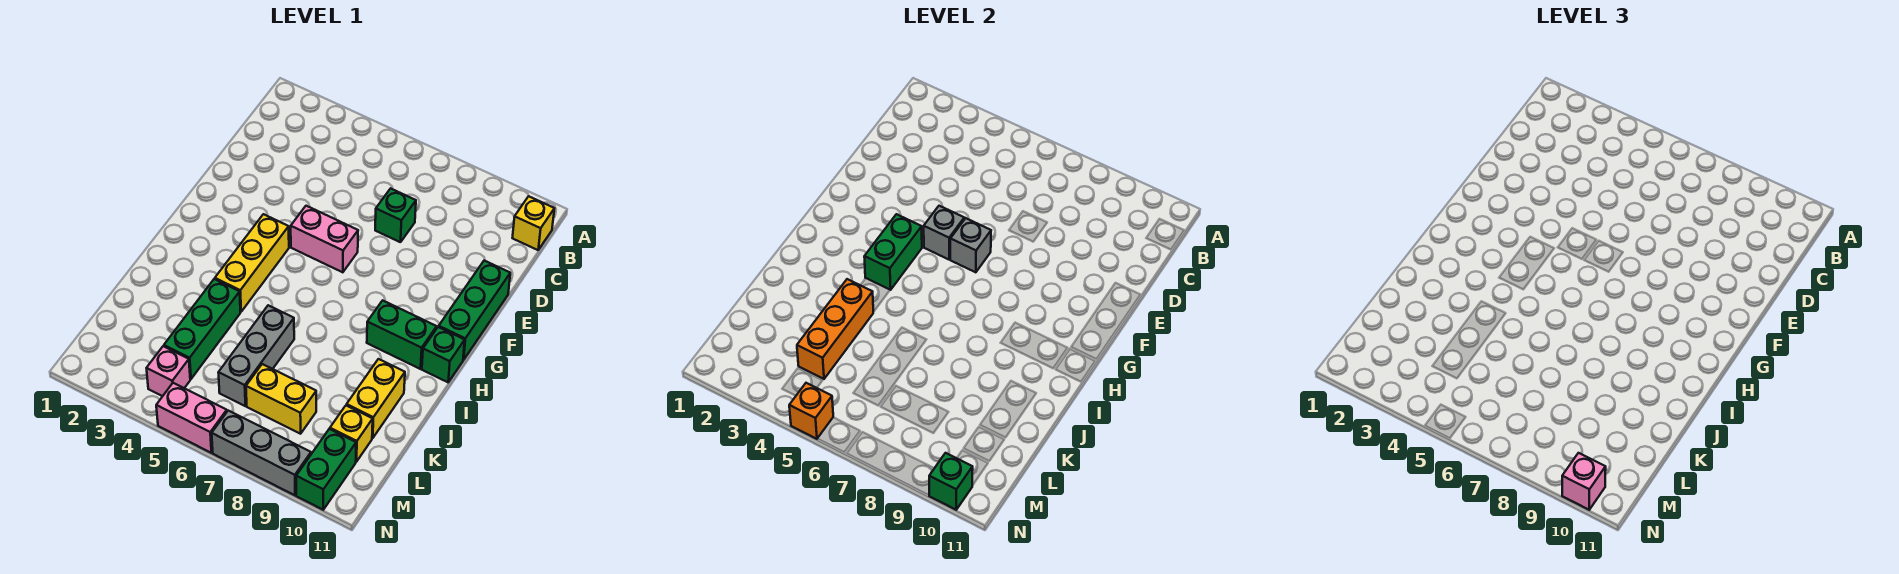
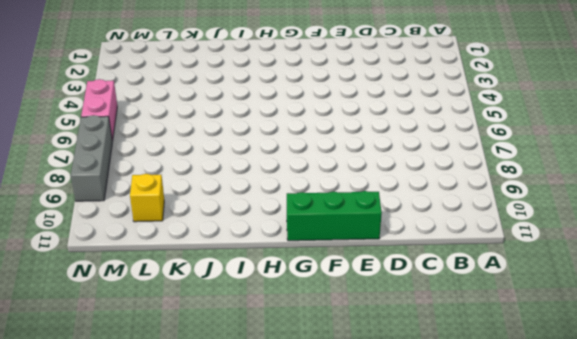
none -> yellow 1x1 brick [513,196,554,250]
none -> green 1x1 brick [375,188,416,242]
none -> pink 1x2 brick [291,206,358,272]

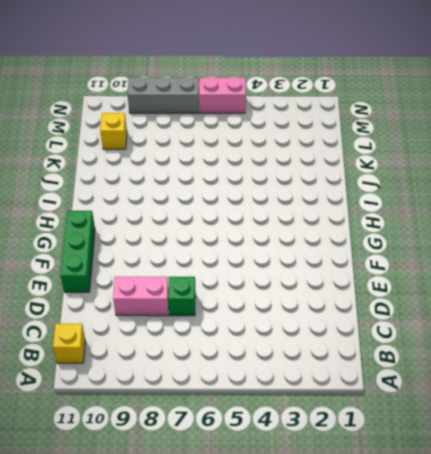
pink 1x2 brick [113,277,169,316] -> pink 1x2 brick moved to [291,206,358,272]
none -> yellow 1x3 brick [215,214,289,312]
none -> green 1x2 brick [367,300,437,369]
none -> green 1x1 brick [422,327,465,382]

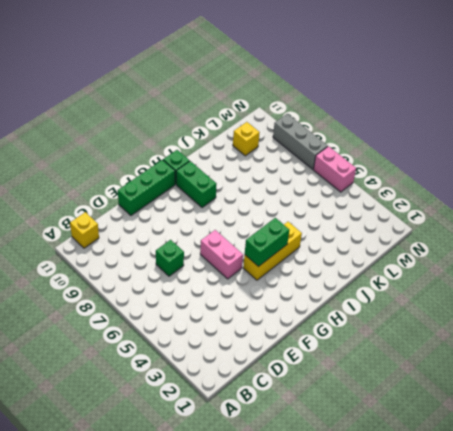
none -> green 1x3 brick [164,279,240,379]
none -> grey 1x3 brick [218,305,294,406]
none -> yellow 1x2 brick [347,359,405,438]

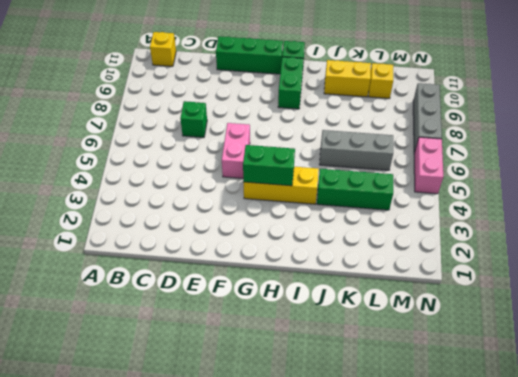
none -> yellow 1x2 brick [246,364,316,434]
none -> pink 1x1 brick [147,346,190,396]
none -> green 1x2 brick [296,429,356,510]

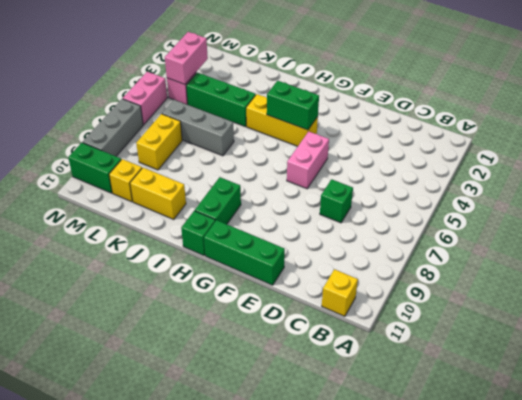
pink 1x2 brick [165,32,208,84] -> none
none -> grey 1x1 brick [924,206,964,259]
none -> grey 1x1 brick [950,218,991,272]
none -> orange 1x3 brick [797,279,873,379]

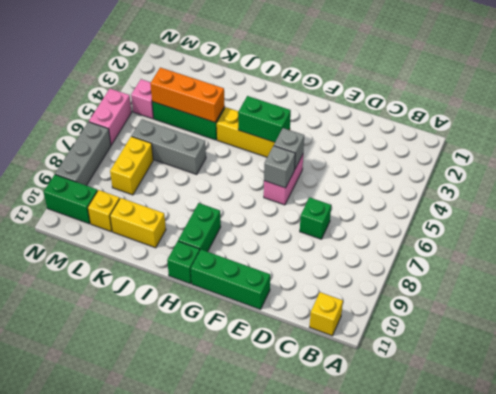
none -> orange 1x1 brick [789,383,833,439]
none -> green 1x1 brick [929,453,973,510]
none -> pink 1x1 brick [1562,453,1606,510]

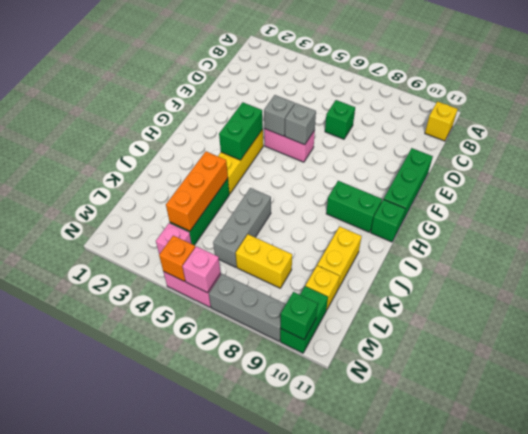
pink 1x1 brick [182,246,221,293] -> pink 1x1 brick moved to [1562,453,1606,510]

